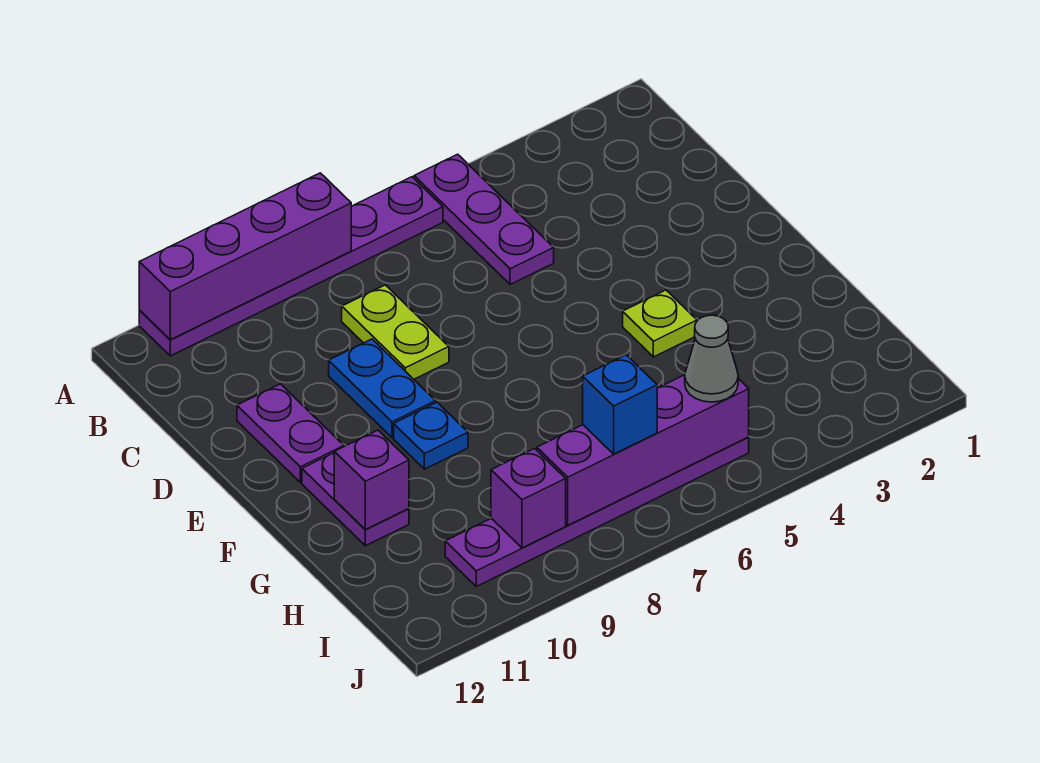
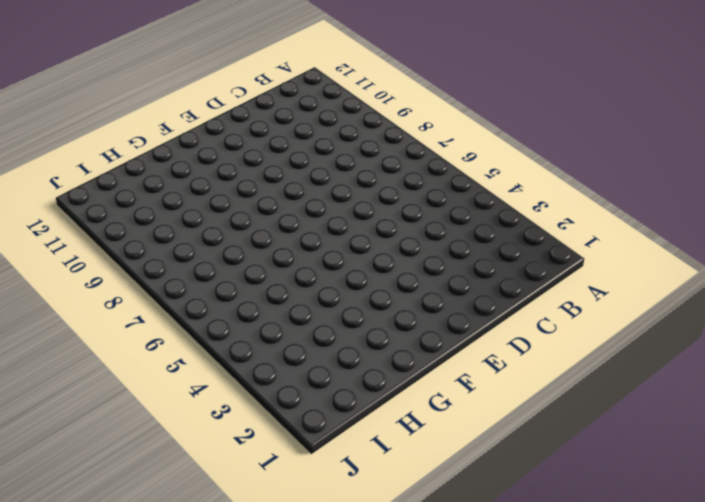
none -> purple 1x3 plate [414,154,554,284]
none -> purple 1x6 plate [139,177,443,356]
none -> lime 1x2 plate [342,285,449,379]

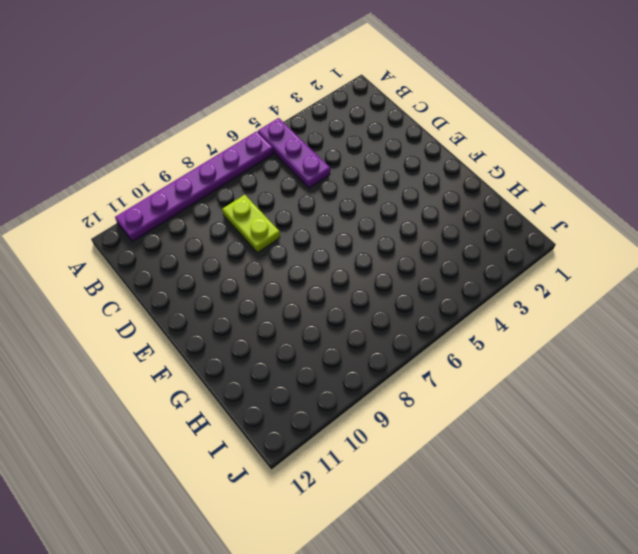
none -> blue 1x2 plate [329,339,436,438]
none -> purple 1x2 plate [237,384,344,482]
none -> lime 1x1 plate [623,290,697,357]

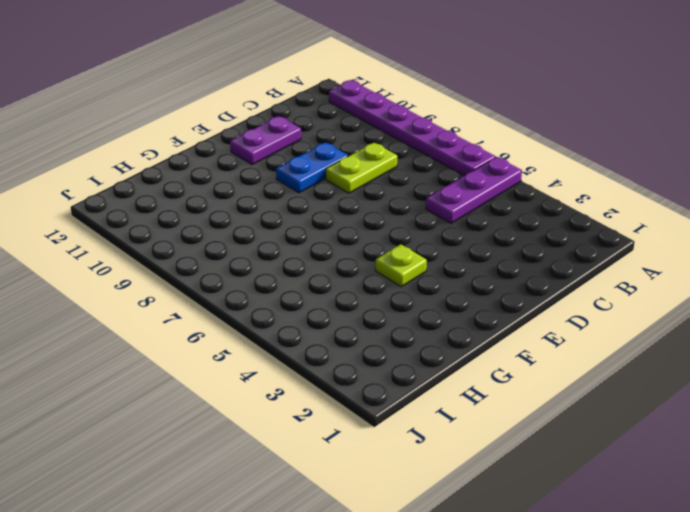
none -> blue 1x1 plate [394,402,468,469]
none -> purple 1x2 plate [302,453,409,546]
none -> purple 1x6 plate [445,437,749,586]

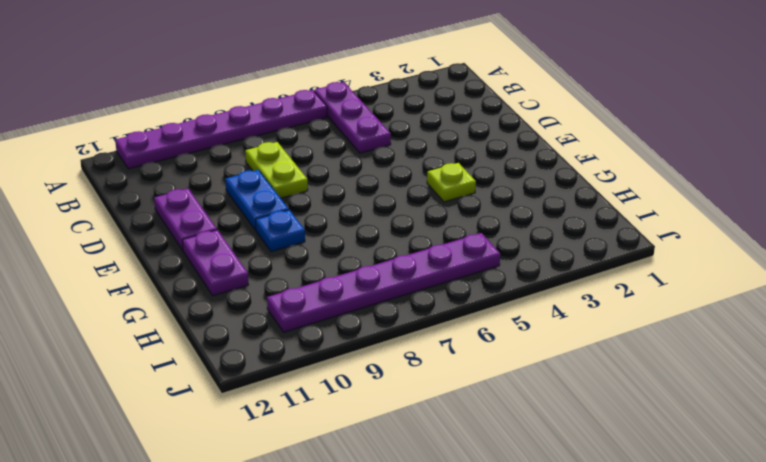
none -> purple 1x4 brick [139,173,351,340]
none -> purple 1x1 brick [334,430,409,529]
none -> purple 1x4 brick [537,375,749,525]

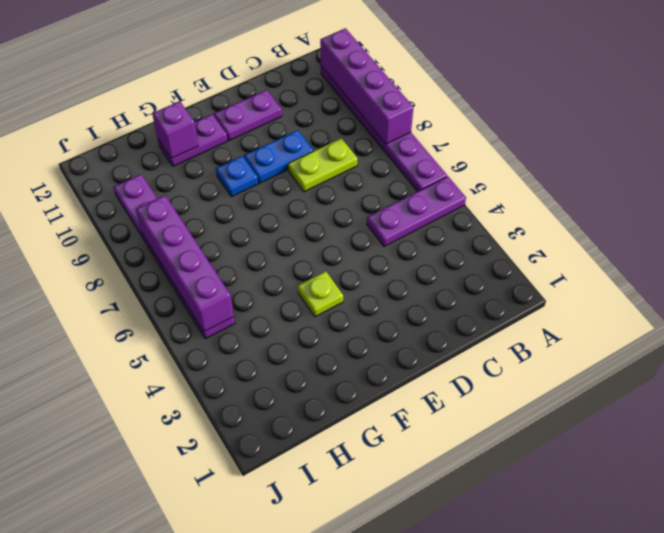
none -> purple 1x1 brick [491,448,566,548]
none -> grey 1x1 cone [685,315,738,402]
none -> blue 1x1 brick [583,355,657,454]

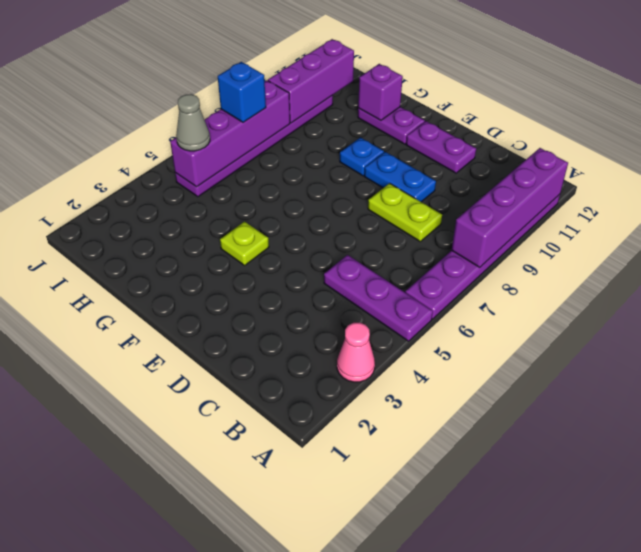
pink 1x1 cone [337,323,375,382] -> none
purple 1x3 brick [268,39,354,123] -> purple 1x1 brick [491,448,566,548]

